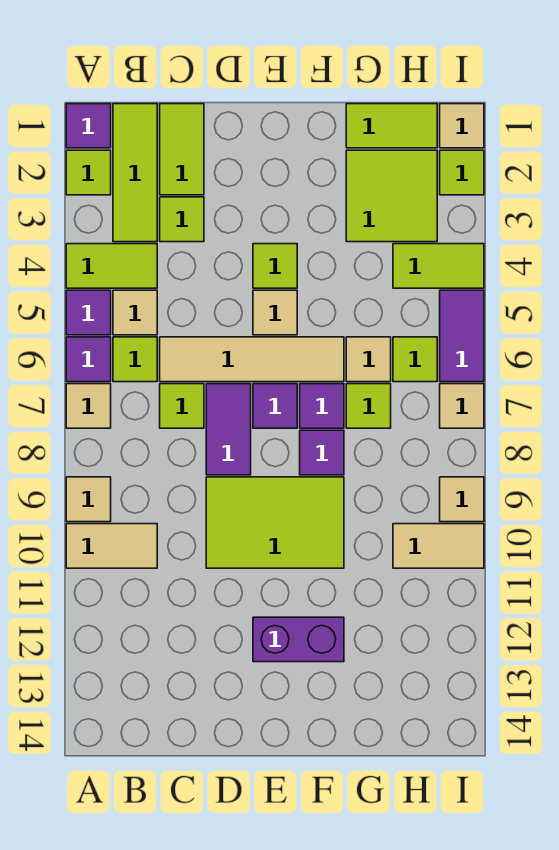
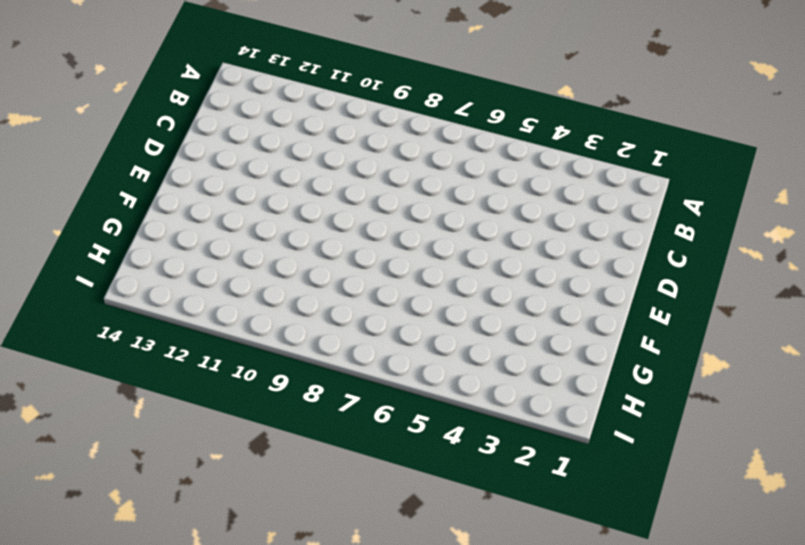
none -> purple 1x1 tile [66,104,111,148]
none -> lime 1x1 tile [66,150,111,195]
none -> lime 1x2 tile [66,244,157,288]
none -> purple 1x1 tile [66,290,111,335]

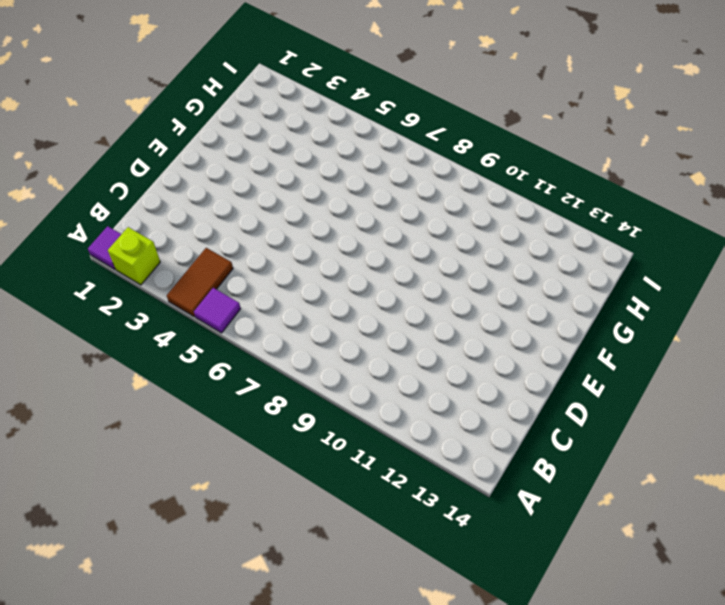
lime 1x1 brick [108,227,160,285] -> lime 1x1 tile [66,150,111,195]
brown 1x2 tile [167,248,233,317] -> lime 1x2 tile [66,244,157,288]
none -> purple 1x1 tile [66,337,111,382]
none -> tan 1x1 tile [66,384,111,428]
none -> tan 1x1 tile [66,477,111,522]
none -> tan 1x2 tile [66,524,157,568]

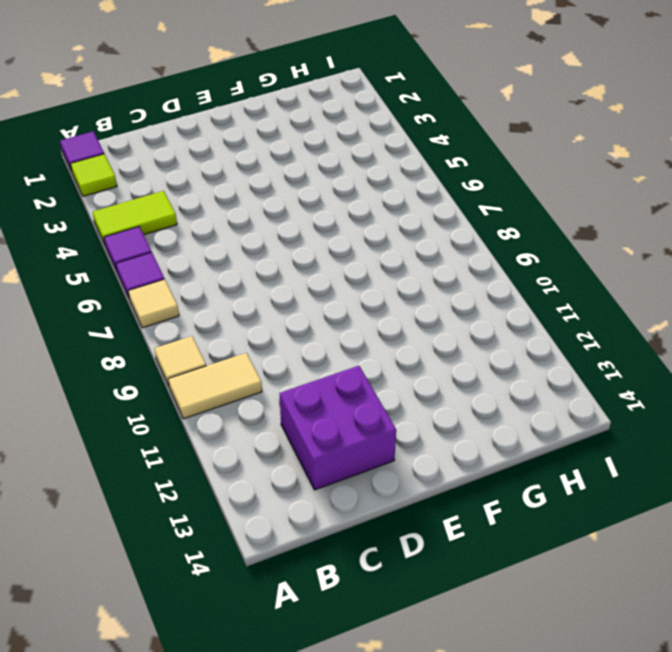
purple 2x2 brick [279,366,396,490] -> none
none -> lime 1x3 tile [113,104,157,242]
none -> tan 1x1 tile [113,290,157,335]
none -> lime 1x1 tile [113,337,157,382]
none -> lime 1x2 tile [160,104,204,195]

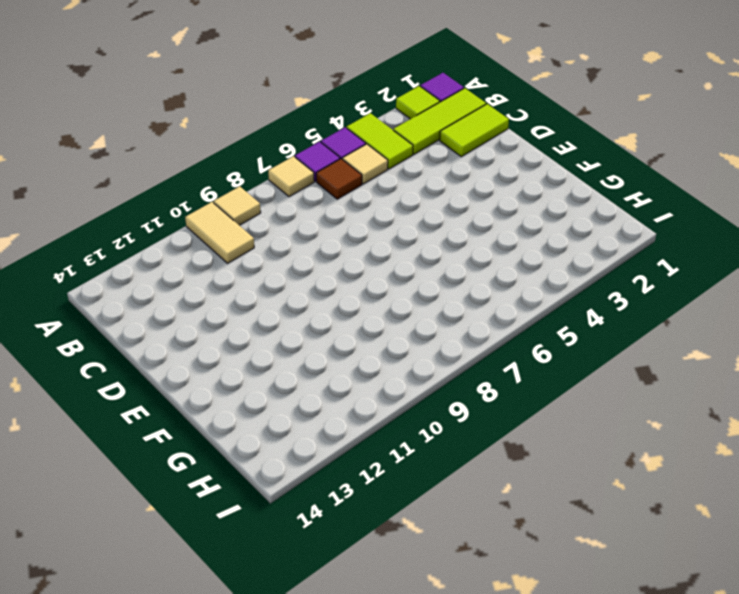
brown 1x1 tile [316,159,362,199] -> lime 1x1 tile [113,337,157,382]
none -> lime 1x1 tile [160,197,204,242]
none -> tan 1x4 tile [160,337,344,382]
none -> lime 1x1 tile [160,384,204,428]
none -> purple 1x2 tile [206,384,251,475]

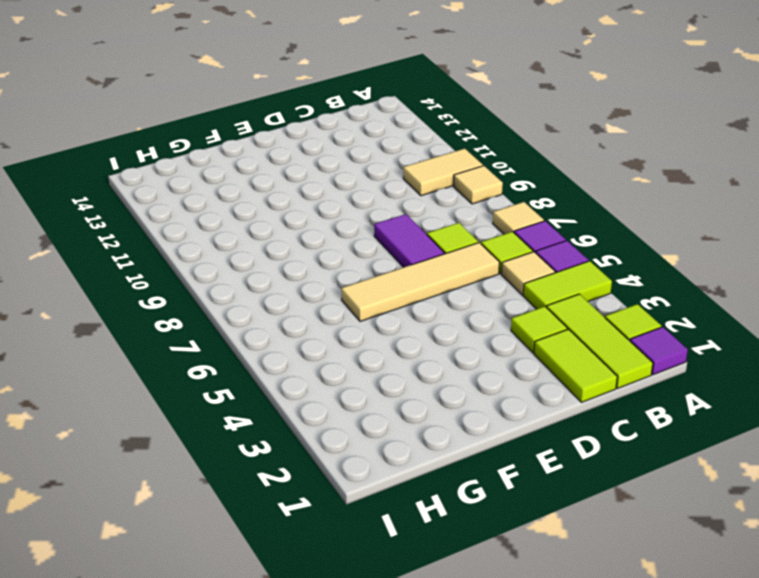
none -> lime 2x3 tile [206,477,344,568]
none -> lime 1x1 tile [253,244,297,288]
none -> tan 1x1 tile [253,290,297,335]
none -> purple 1x1 tile [253,384,297,428]

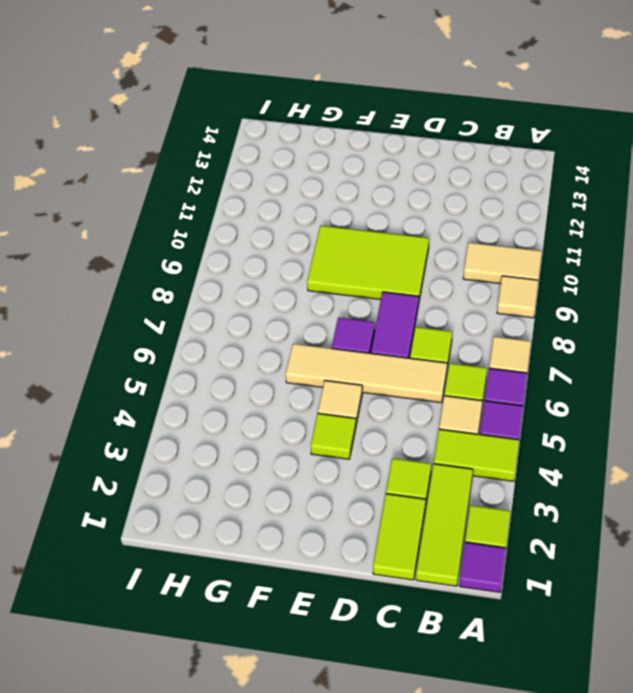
none -> purple 1x2 brick [253,617,344,662]
none -> purple 1x1 tile [300,384,344,428]
none -> purple 1x1 tile [300,430,344,475]
none -> lime 1x2 tile [346,104,437,148]

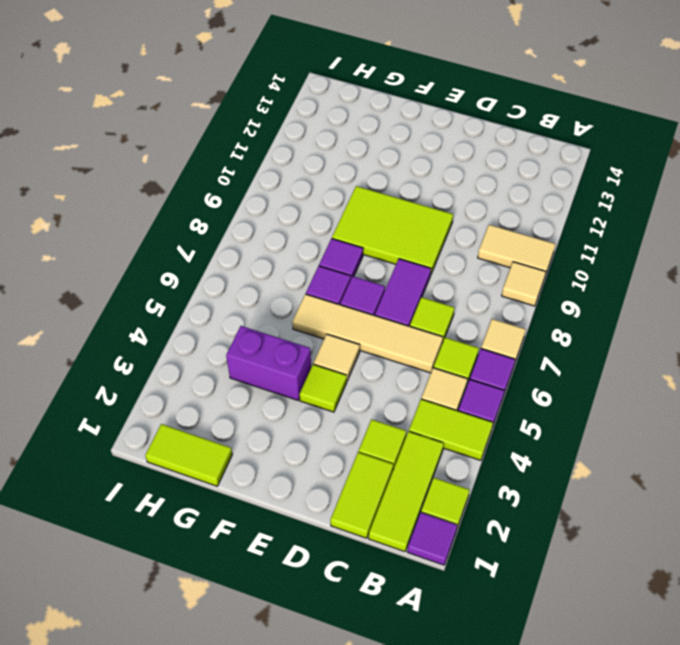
purple 1x2 brick [226,326,311,400] -> purple 1x2 brick moved to [253,617,344,662]
none -> lime 2x2 tile [346,150,437,242]
none -> tan 1x1 tile [346,337,391,382]
none -> lime 1x1 tile [346,384,391,428]
none -> lime 1x2 tile [393,244,484,288]

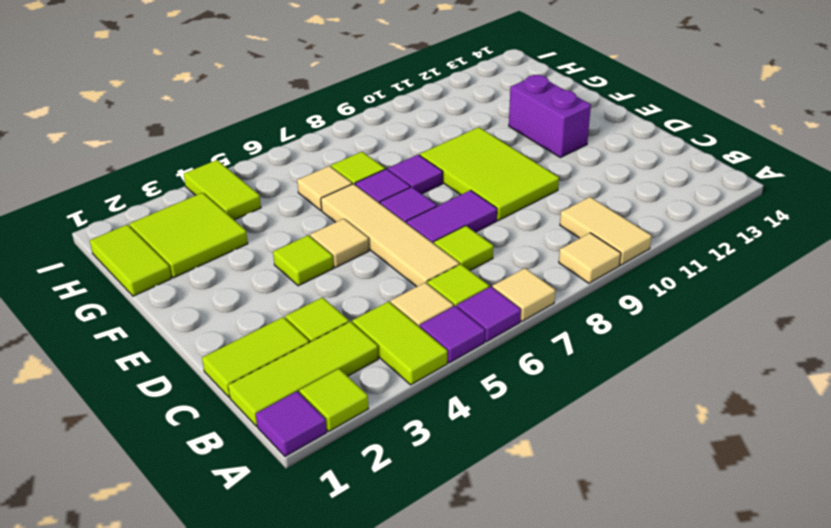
none -> lime 1x1 tile [393,337,437,382]
none -> tan 1x2 tile [393,524,484,568]
none -> tan 1x1 tile [440,104,484,148]
none -> lime 1x1 tile [440,150,484,195]

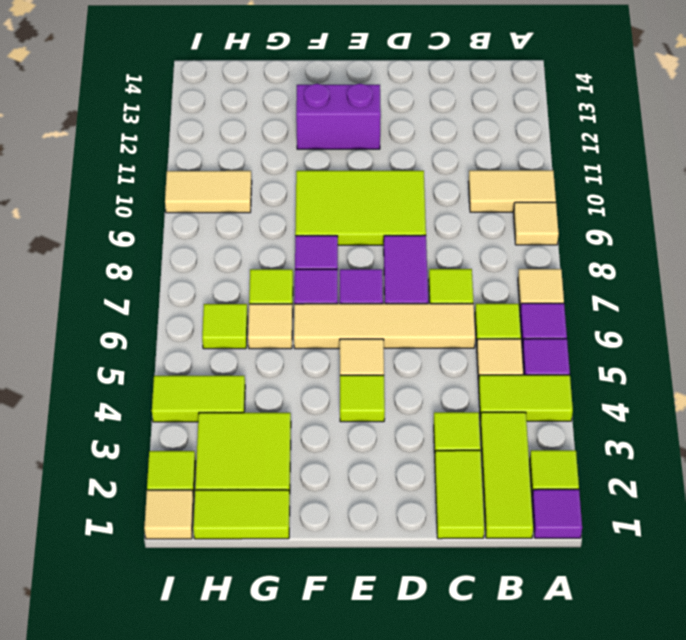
none -> purple 1x2 tile [440,290,484,382]
none -> tan 1x1 tile [440,384,484,428]
none -> tan 1x1 tile [440,477,484,522]

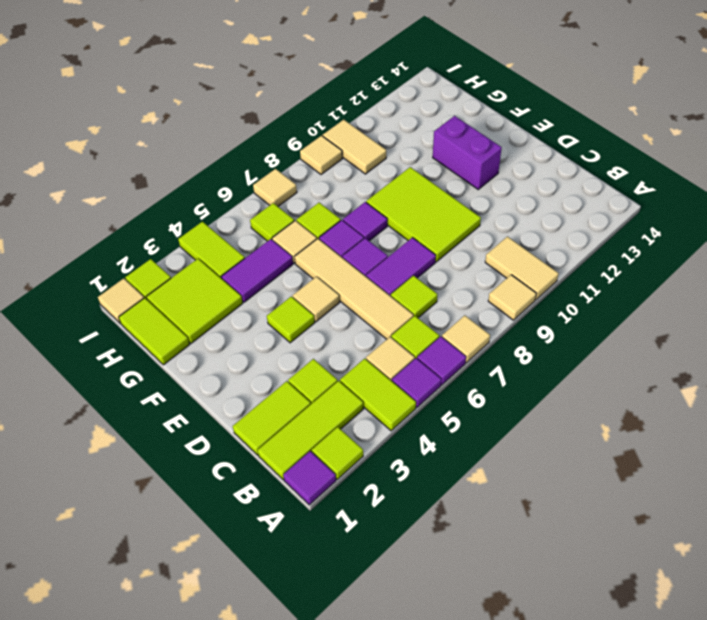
purple 1x2 tile [221,239,293,302] -> purple 1x2 tile moved to [440,290,484,382]

